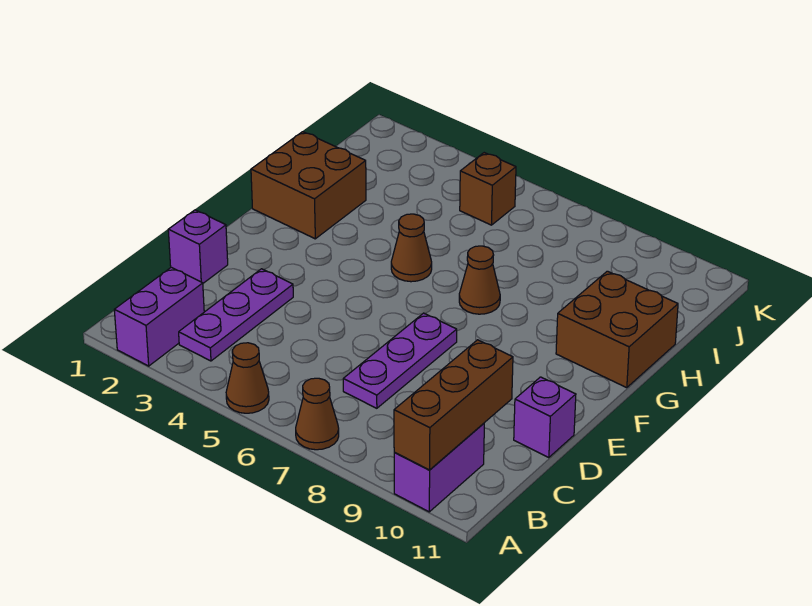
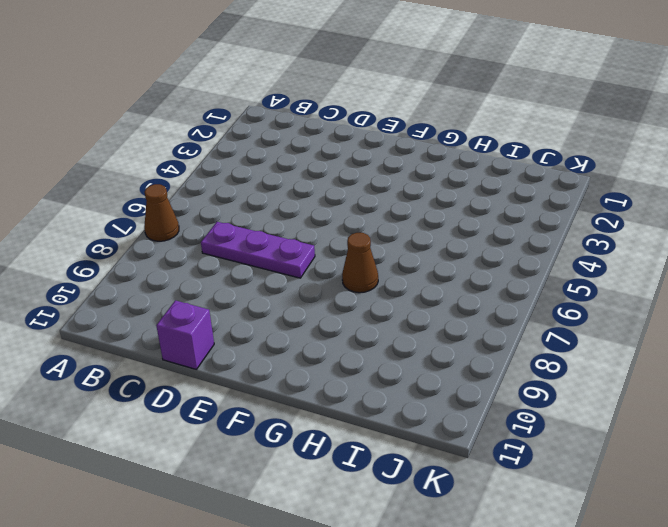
none -> purple 1x2 brick [114,267,204,366]
none -> brown 1x1 cone [226,343,269,413]
none -> purple 1x2 brick [394,423,484,512]

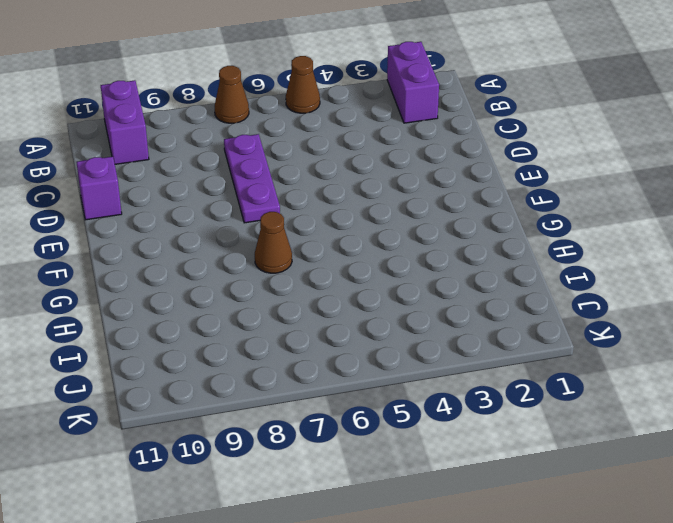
none -> purple 1x3 plate [179,269,293,361]
none -> purple 1x1 brick [168,210,228,283]
none -> brown 2x2 brick [251,132,366,239]

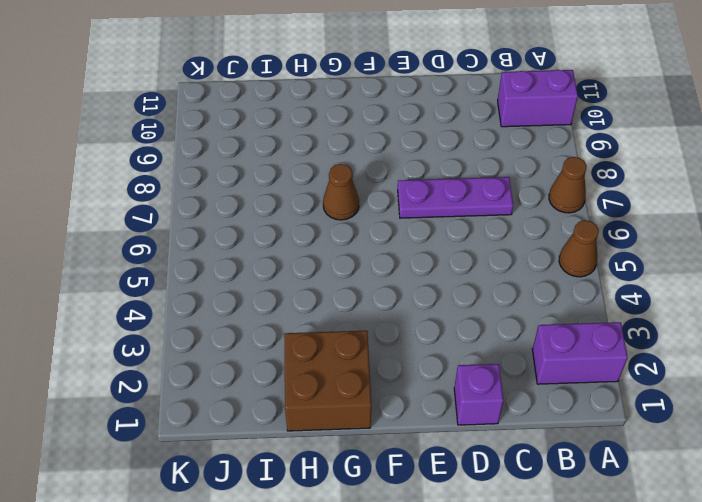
none -> purple 1x3 plate [179,269,293,361]
none -> purple 1x1 brick [514,377,576,458]
none -> brown 1x1 cone [391,214,432,282]

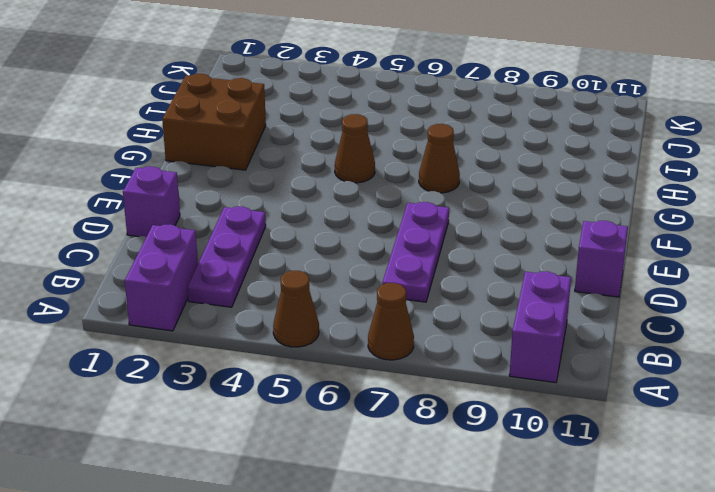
none -> brown 2x2 brick [556,271,678,388]
none -> brown 1x1 brick [460,153,516,225]
none -> brown 1x3 brick [394,340,513,470]

